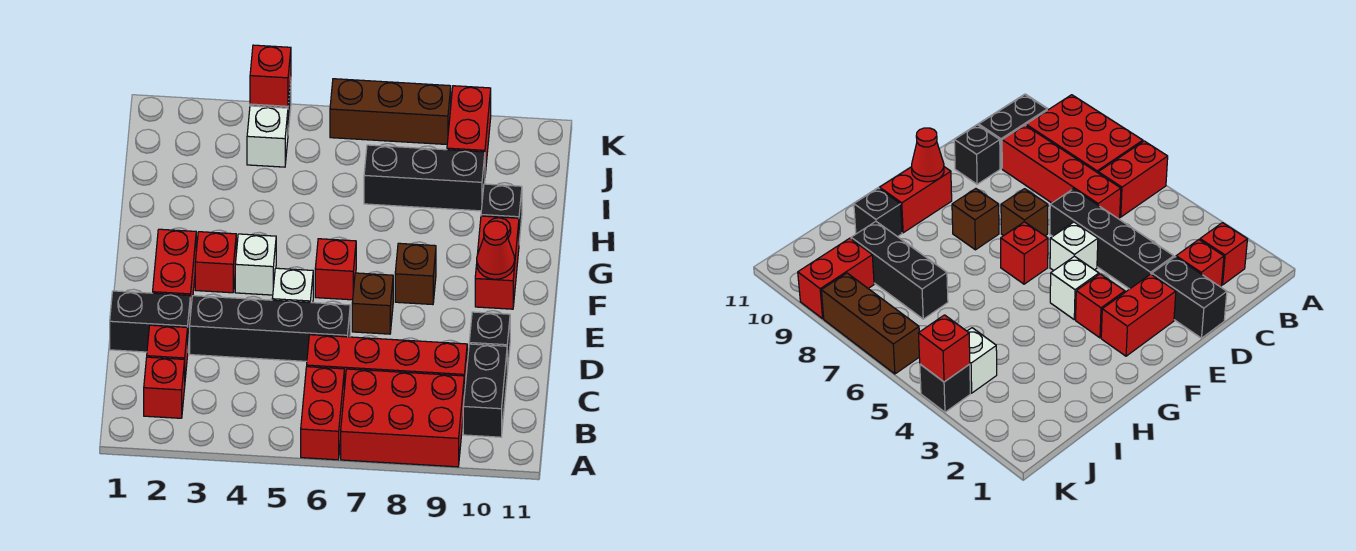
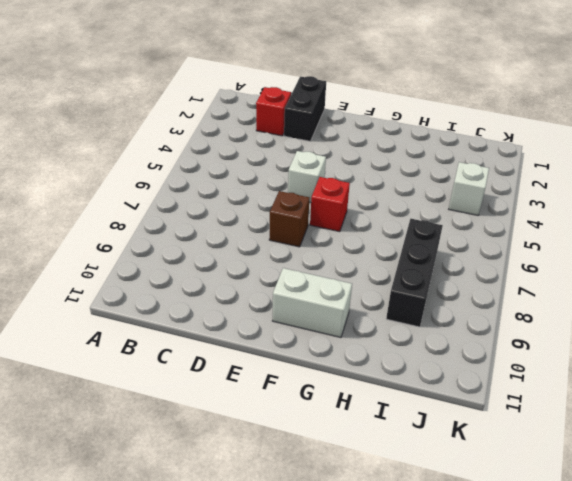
white 1x2 brick [272,268,352,338] -> red 1x2 brick [475,216,519,309]
none -> red 1x2 brick [301,367,344,460]
none -> red 2x3 brick [341,369,464,467]
none -> red 1x1 brick [144,357,185,418]

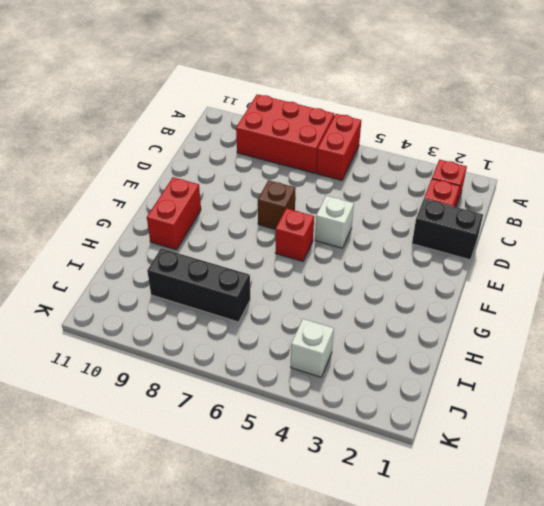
none -> black 1x2 brick [463,344,507,437]
none -> red 1x4 brick [307,335,467,395]
none -> black 1x4 brick [190,296,350,361]

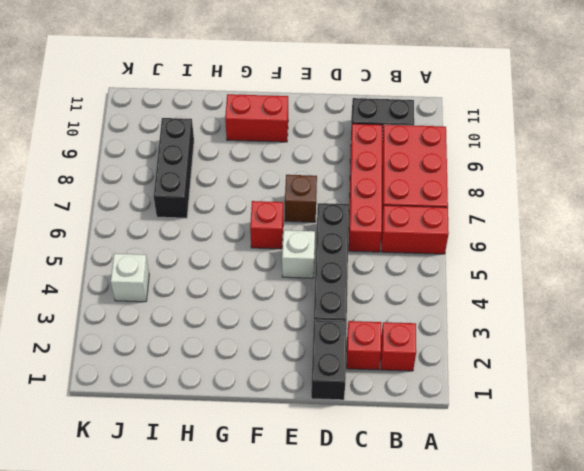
none -> black 1x1 brick [469,312,510,372]
none -> red 1x2 brick [153,229,196,316]
none -> red 1x1 brick [195,232,236,293]

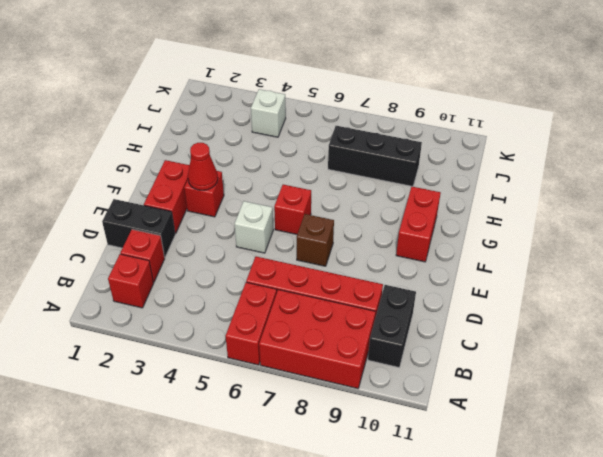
red 1x1 cone [188,143,218,190] -> red 1x1 cone moved to [477,221,515,279]
none -> black 1x4 brick [190,296,350,361]
none -> black 1x1 brick [469,312,510,372]
none -> white 1x1 brick [235,234,276,295]

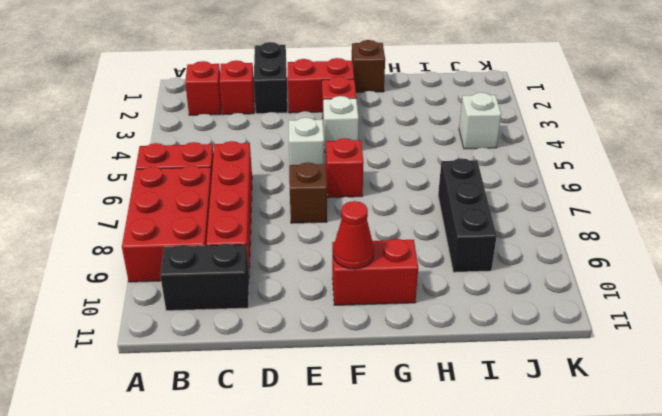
brown 1x1 brick [352,40,385,93] -> brown 1x1 brick moved to [395,243,436,305]
none -> black 1x4 brick [190,296,350,361]
none -> black 1x1 brick [469,312,510,372]
none -> black 1x1 brick [481,184,522,241]

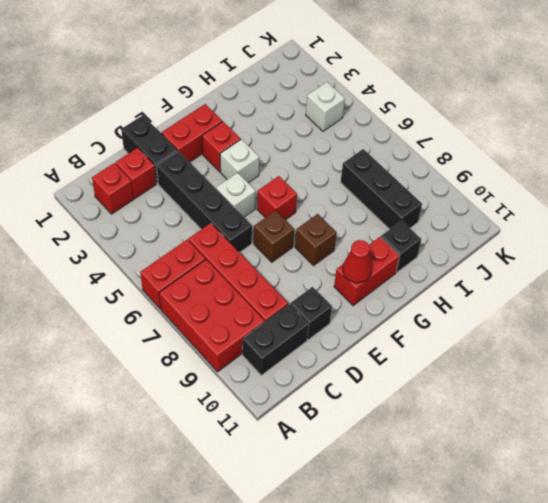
none -> red 1x2 brick [447,86,491,174]
none -> black 1x1 brick [920,364,970,412]
none -> brown 1x3 brick [330,79,451,144]

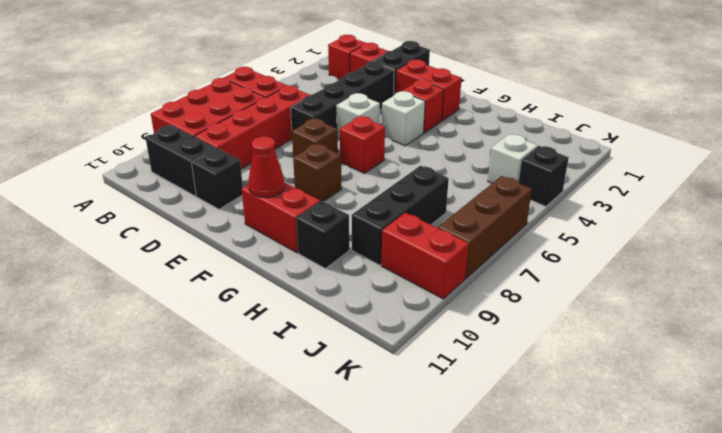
none -> red 1x1 brick [250,45,291,106]

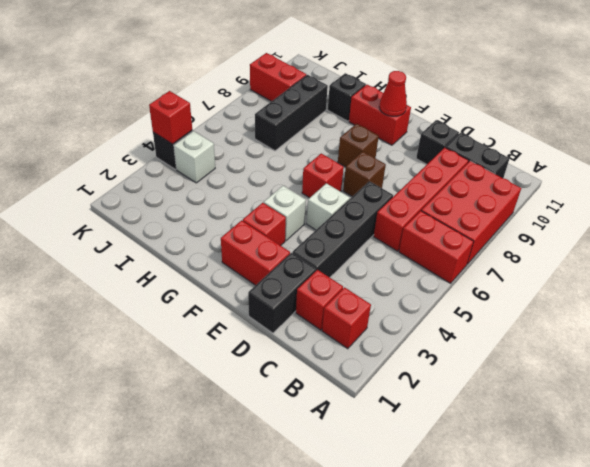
none -> brown 1x3 brick [330,79,451,144]

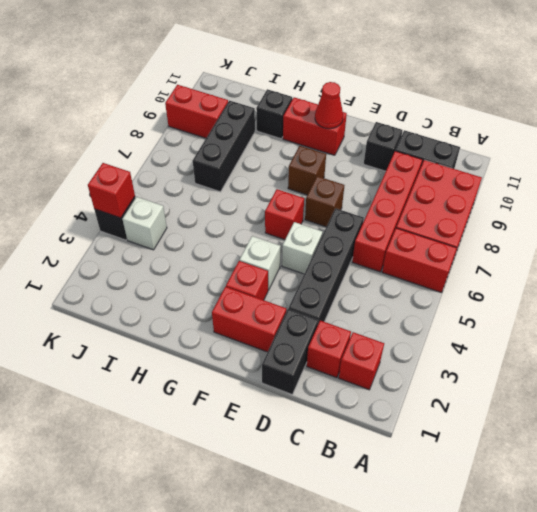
none -> brown 1x3 brick [330,79,451,144]

